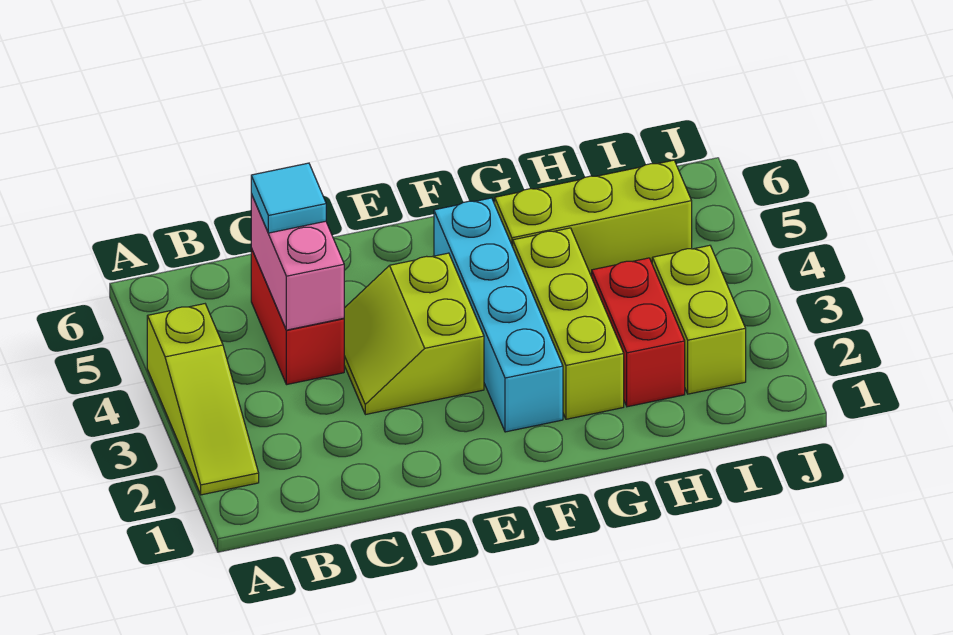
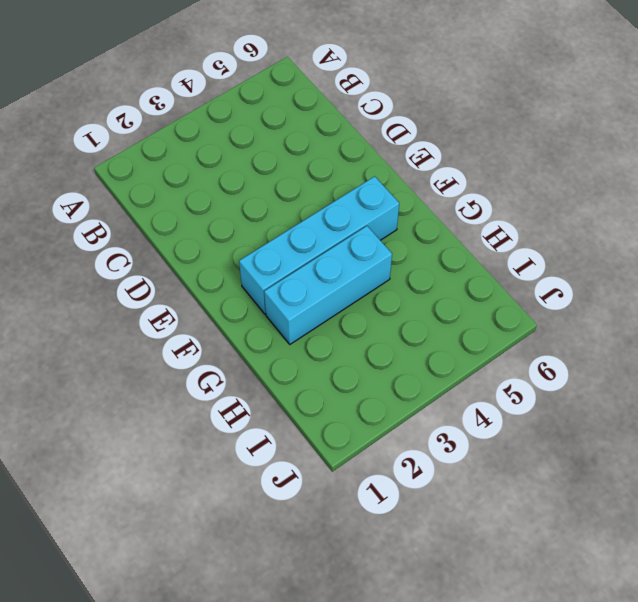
cyan 1x3 brick [264,226,392,344] -> lime 1x3 brick [513,228,624,419]
none -> lime 1x3 slope [147,304,259,495]
none -> red 1x2 brick [251,249,344,385]

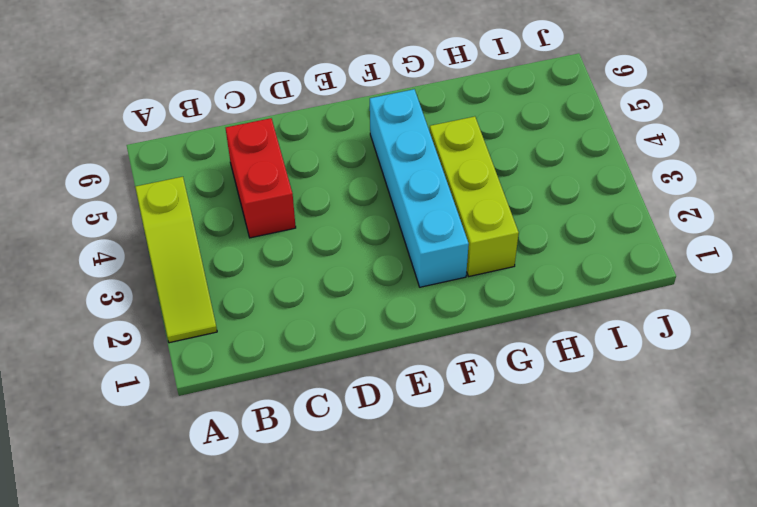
none -> lime 2x2 slope [344,253,484,415]
none -> lime 1x3 brick [495,160,692,275]

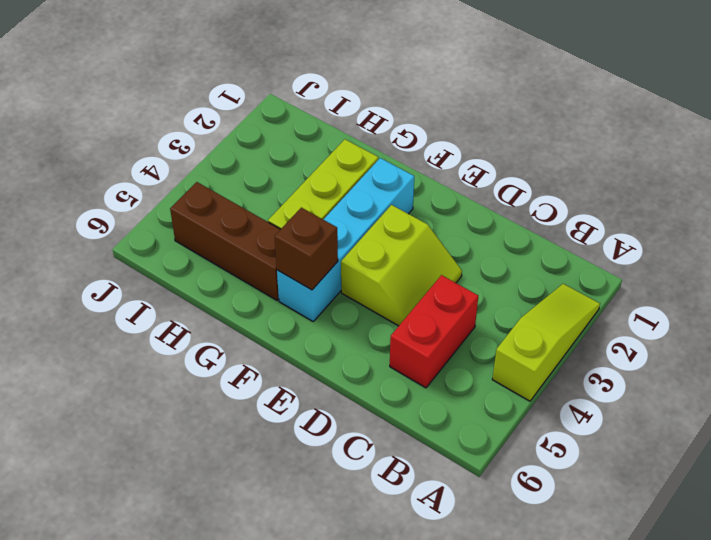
brown 1x1 brick [274,208,338,290] -> none
brown 1x3 brick [170,182,281,300] -> lime 1x3 brick [495,160,692,275]
none -> red 1x2 brick [592,258,685,407]
none -> lime 1x2 brick [652,245,746,394]

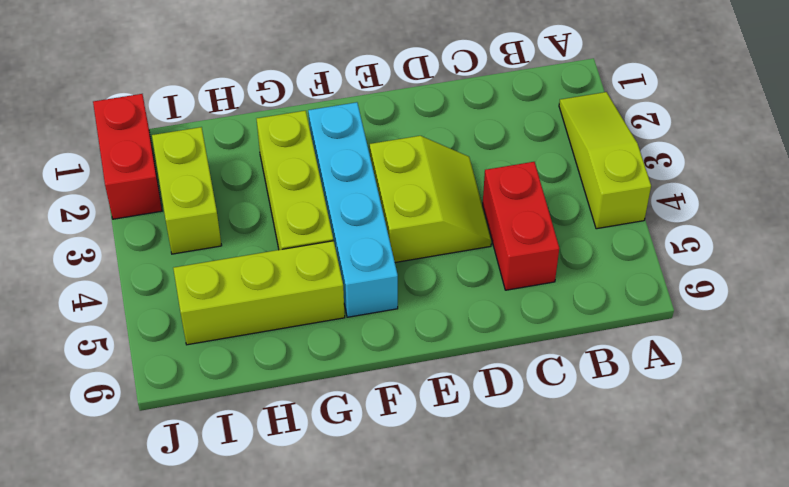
red 1x2 brick [93,94,162,219] -> red 1x2 brick moved to [592,258,685,407]
none -> pink 1x2 brick [251,194,344,330]
none -> cyan 1x1 tile [251,163,326,233]

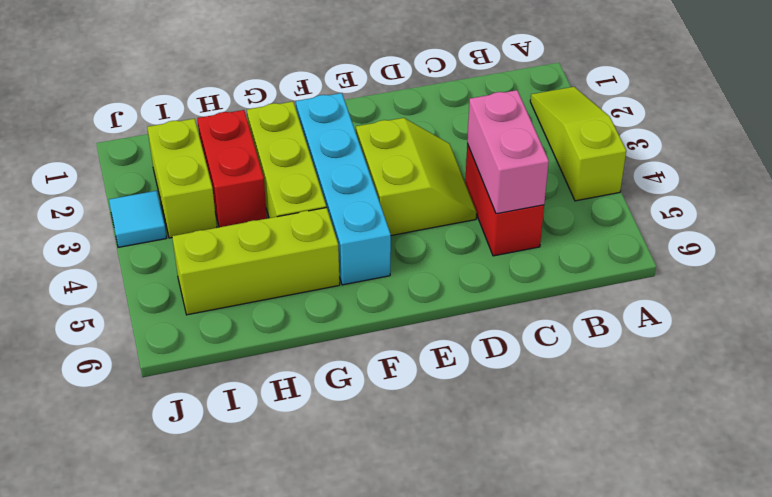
cyan 1x1 tile [109,191,166,247] -> cyan 1x1 tile moved to [251,163,326,233]

